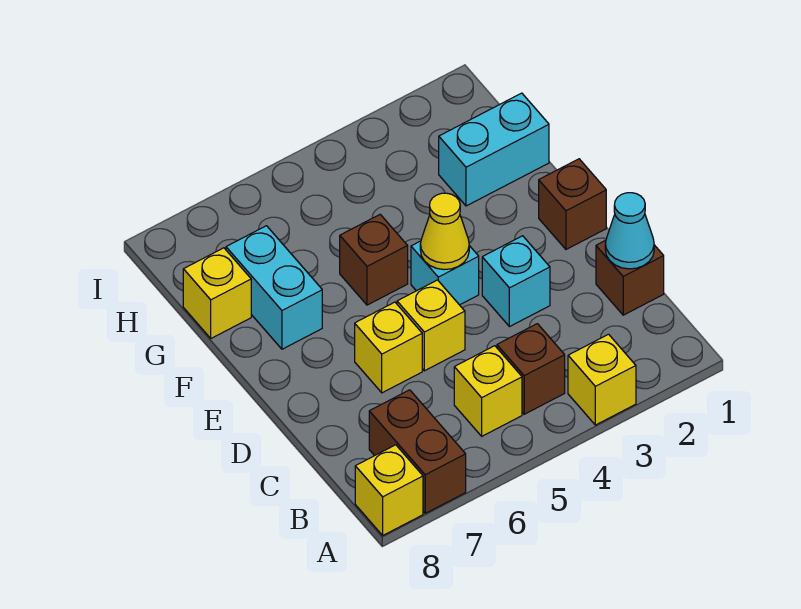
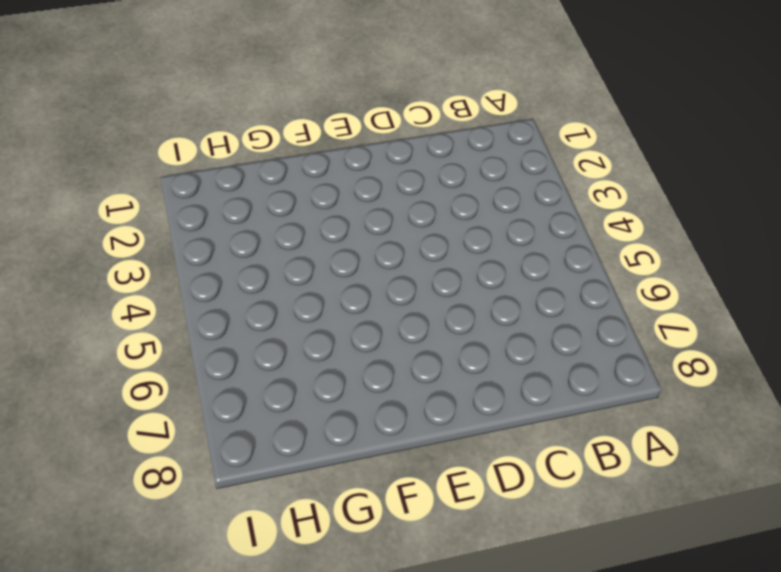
none -> yellow 1x1 brick [568,334,636,425]
none -> brown 1x2 brick [369,390,466,513]
none -> yellow 1x1 brick [355,445,423,535]

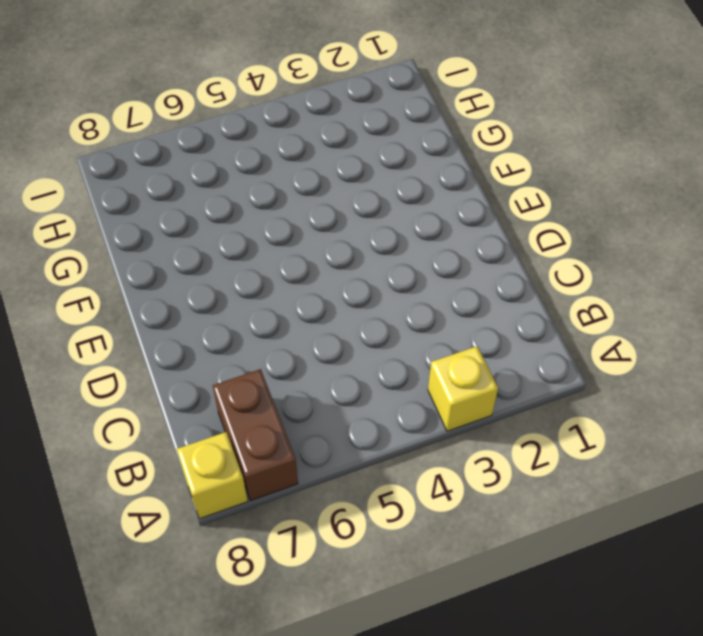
none -> brown 1x1 brick [497,324,565,414]
none -> yellow 1x1 brick [454,346,522,436]
none -> brown 1x1 brick [596,240,664,315]

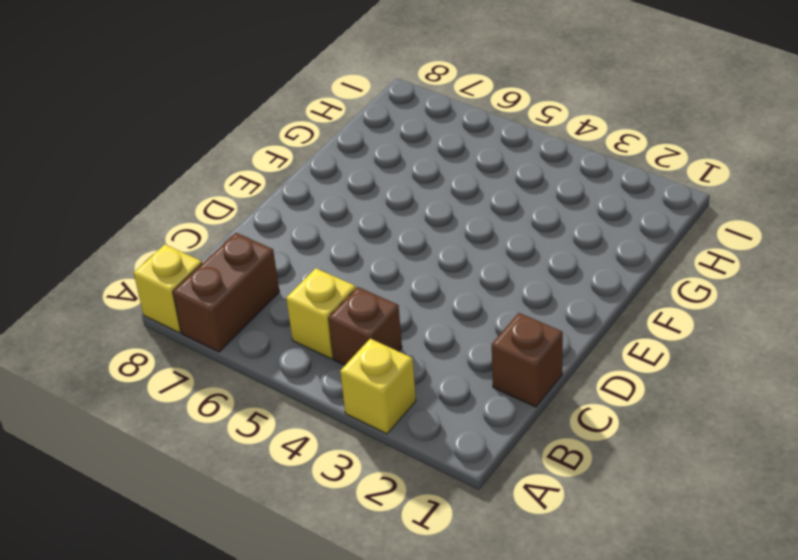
none -> cyan 1x1 brick [482,236,550,327]
none -> yellow 1x1 brick [397,280,465,371]
none -> yellow 1x1 brick [355,302,422,393]

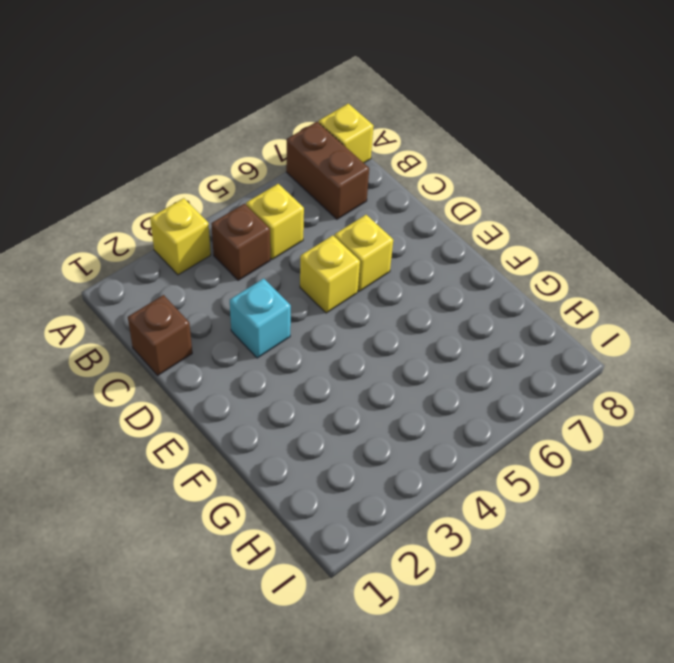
none -> brown 1x1 brick [539,159,606,249]
none -> cyan 1x1 brick [411,241,479,305]
none -> brown 1x1 brick [340,215,408,305]

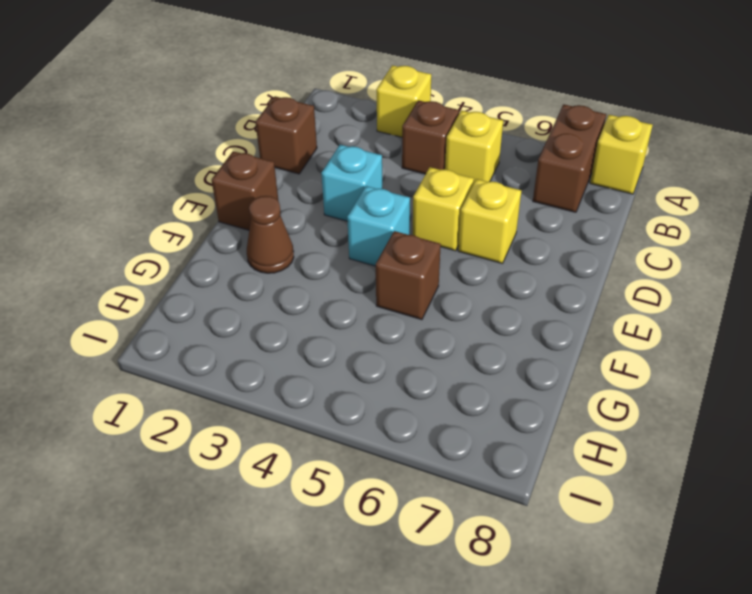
brown 1x1 cone [247,196,294,273] -> none
none -> cyan 1x2 brick [226,226,322,349]
none -> cyan 1x2 brick [439,93,549,206]
none -> yellow 1x1 brick [183,248,251,338]

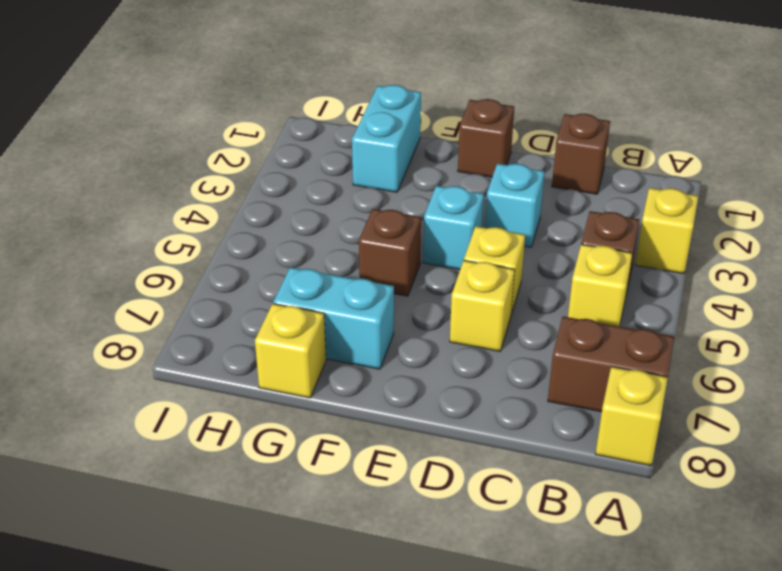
none -> cyan 1x1 cone [605,193,654,269]
none -> yellow 1x1 cone [420,193,469,270]

